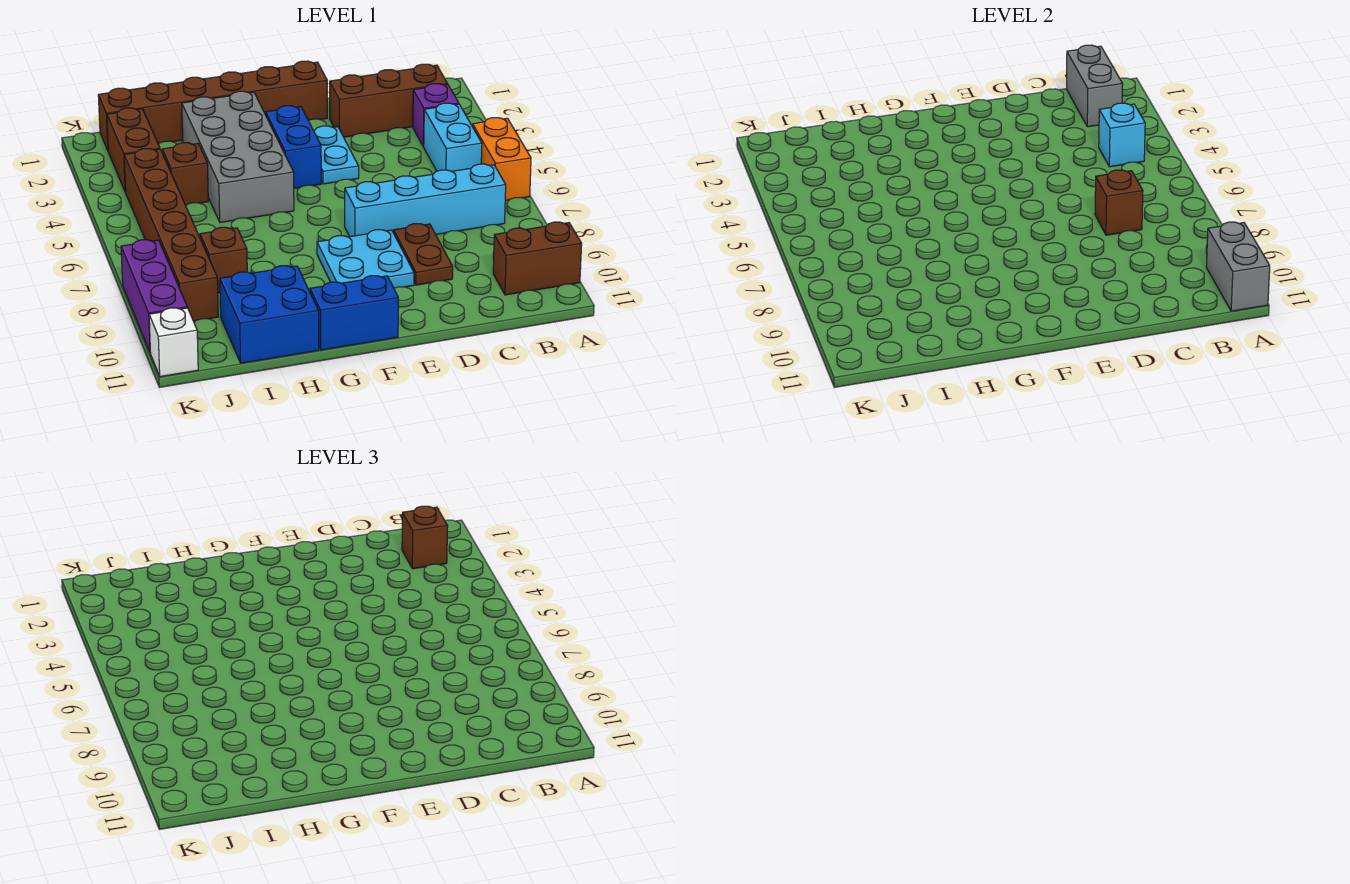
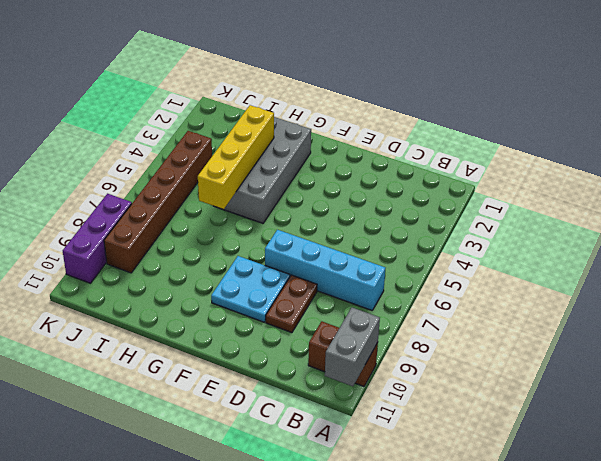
yellow 1x4 brick [198,105,274,209] -> none
none -> orange 1x2 brick [472,118,531,201]
none -> brown 1x3 brick [330,64,447,137]
none -> purple 1x1 brick [413,84,459,146]

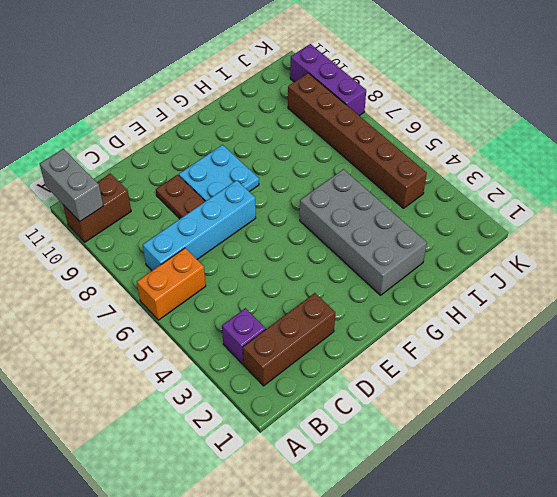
orange 1x2 brick [137,248,206,320] -> orange 1x2 brick turned to [472,118,531,201]
none -> cyan 1x2 brick [423,103,482,171]
none -> brown 1x6 brick [98,61,327,150]
none -> cyan 1x2 plate [314,126,359,184]

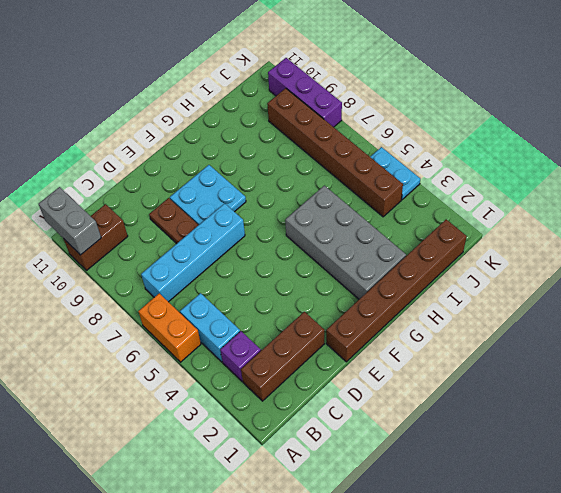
cyan 1x2 plate [370,147,420,200] -> cyan 1x2 plate moved to [314,126,359,184]
none -> blue 1x2 brick [266,106,321,188]
none -> blue 1x2 brick [310,276,398,350]
none -> blue 2x2 brick [220,266,319,363]

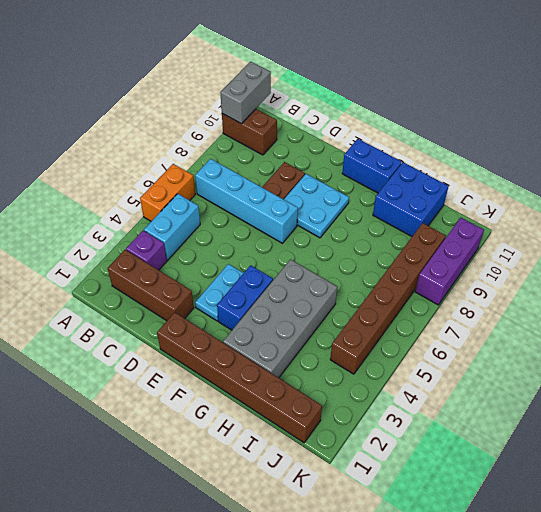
none -> brown 1x1 brick [162,143,208,205]
none -> brown 1x1 brick [200,227,247,293]
none -> brown 1x2 brick [107,108,160,192]

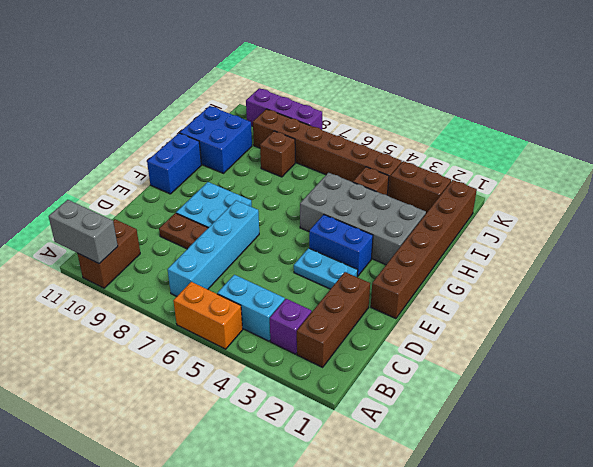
none -> white 1x1 brick [149,308,198,377]
none -> grey 1x2 brick [1066,45,1123,127]
none -> cyan 1x1 brick [1099,103,1145,167]

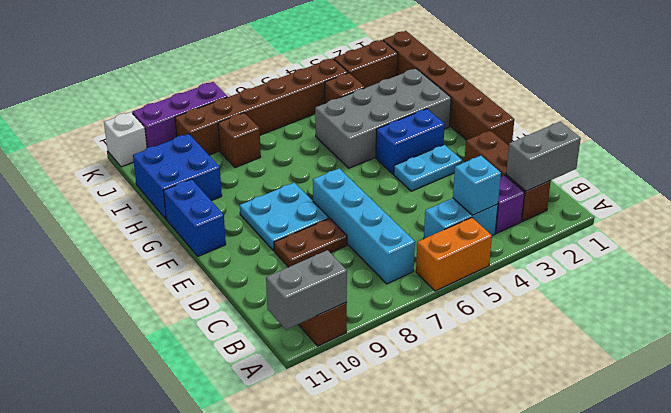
none -> brown 1x1 brick [1095,170,1143,235]
none -> brown 1x1 brick [402,506,448,569]

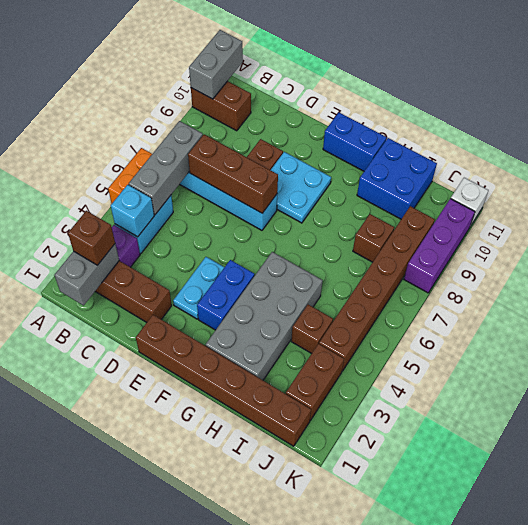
grey 1x3 brick [129,121,203,215] -> none
brown 1x3 brick [188,134,278,213] -> brown 1x1 brick [1095,170,1143,235]

